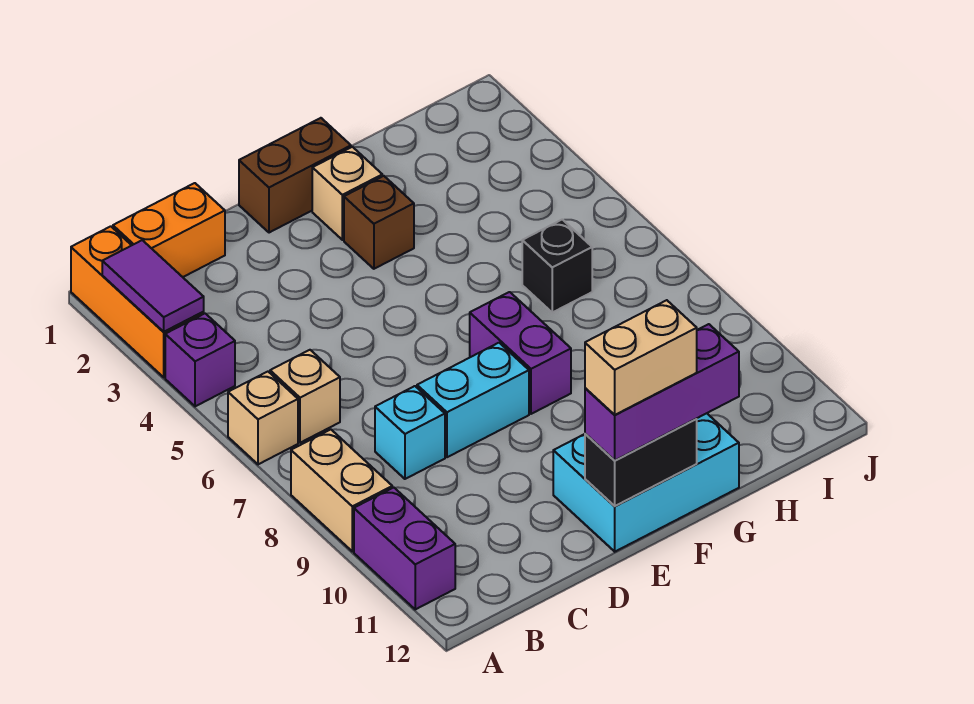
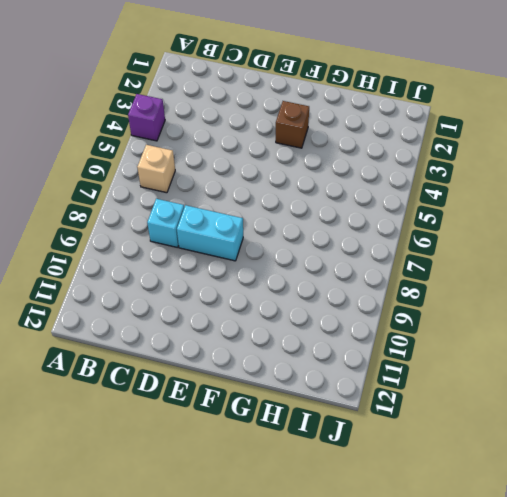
none -> orange 1x3 brick [71,226,204,377]
none -> tan 1x1 brick [228,372,298,464]
none -> tan 1x2 brick [291,430,392,551]

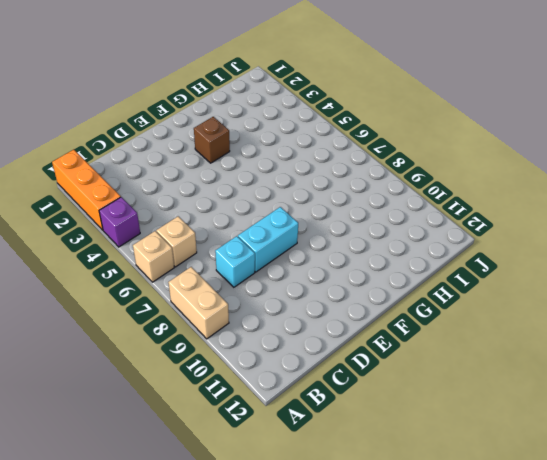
none -> purple 1x2 brick [354,487,455,609]
none -> orange 1x2 brick [113,183,225,277]
none -> brown 1x2 brick [239,118,351,233]

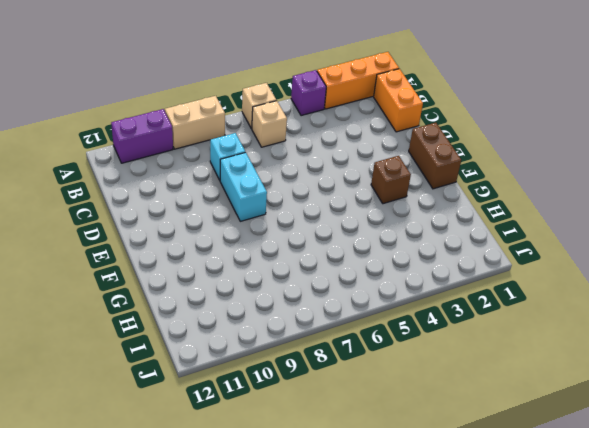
none -> cyan 2x3 brick [553,413,739,552]
none -> tan 1x1 brick [312,147,382,240]
none -> purple 1x2 brick [470,292,571,414]

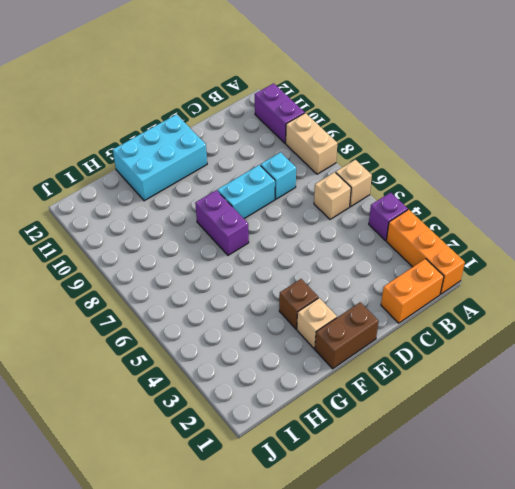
none -> black 1x1 brick [522,220,592,312]
none -> purple 1x2 tile [102,240,204,332]
none -> black 1x2 brick [585,419,697,506]

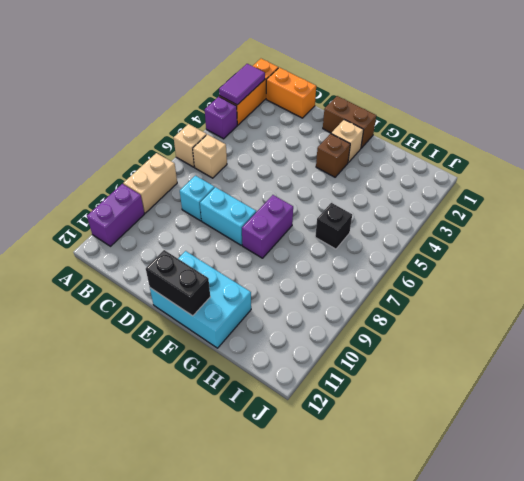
none -> purple 1x3 brick [585,324,739,461]
none -> tan 1x2 brick [585,300,697,415]

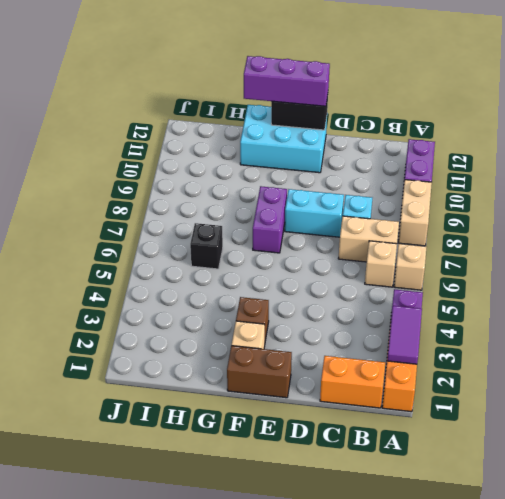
tan 1x2 brick [338,216,399,262] -> tan 1x2 brick moved to [585,300,697,415]

